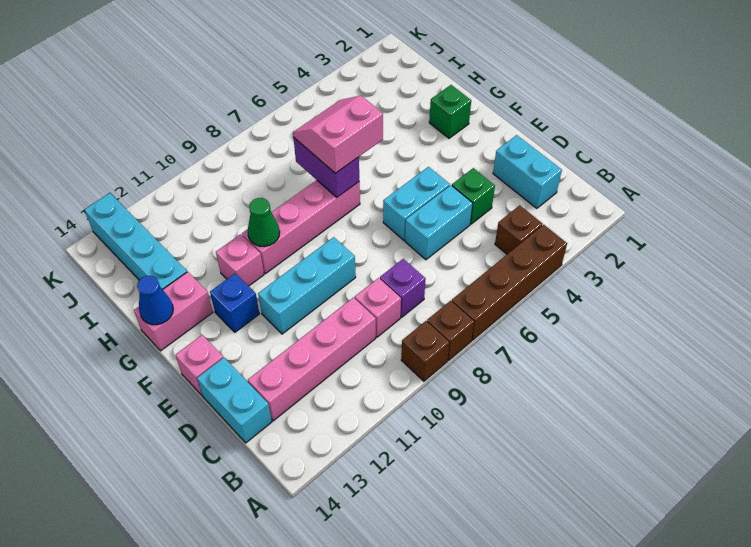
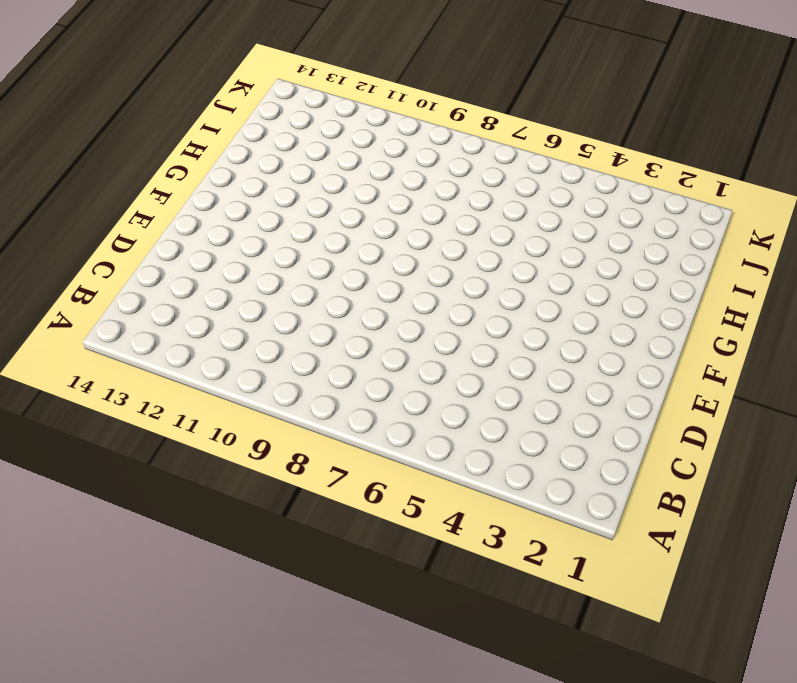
none -> brown 1x4 brick [452,225,567,340]
none -> brown 1x1 brick [427,301,474,361]
none -> brown 1x1 brick [401,321,449,381]

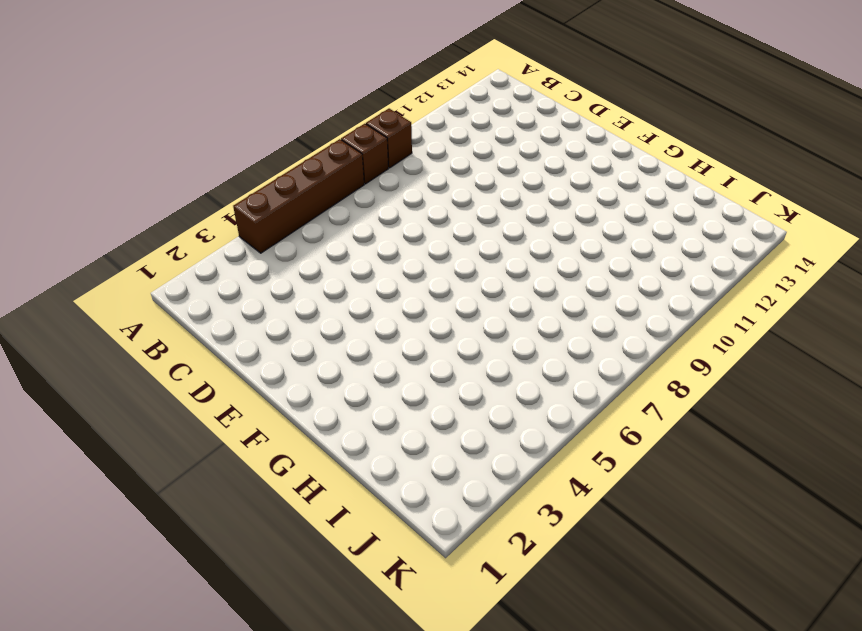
none -> brown 1x1 brick [495,205,542,254]
none -> cyan 1x2 brick [493,135,562,208]
none -> purple 1x1 brick [380,259,426,317]

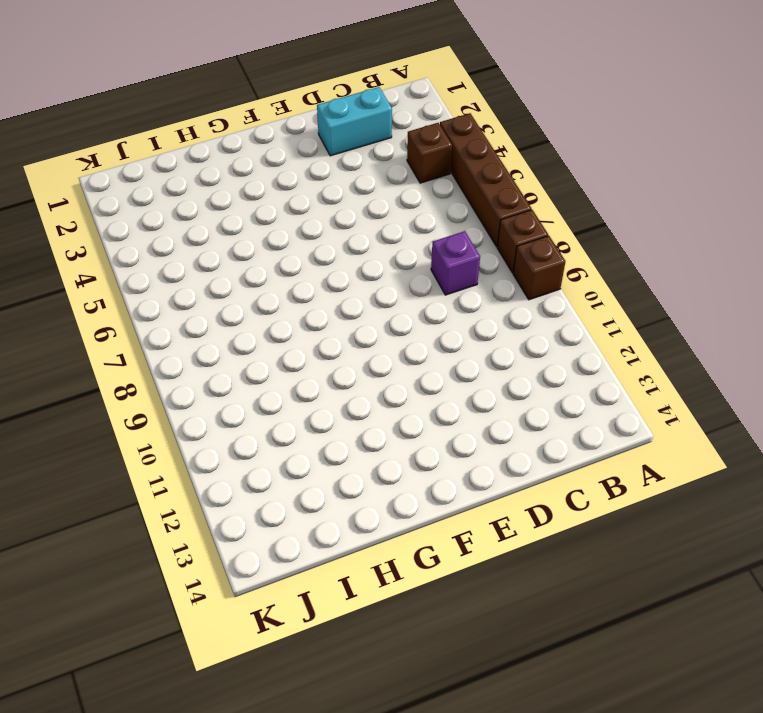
none -> pink 1x1 brick [355,278,401,337]
none -> pink 1x4 brick [248,298,376,421]
none -> cyan 1x2 brick [197,358,272,443]

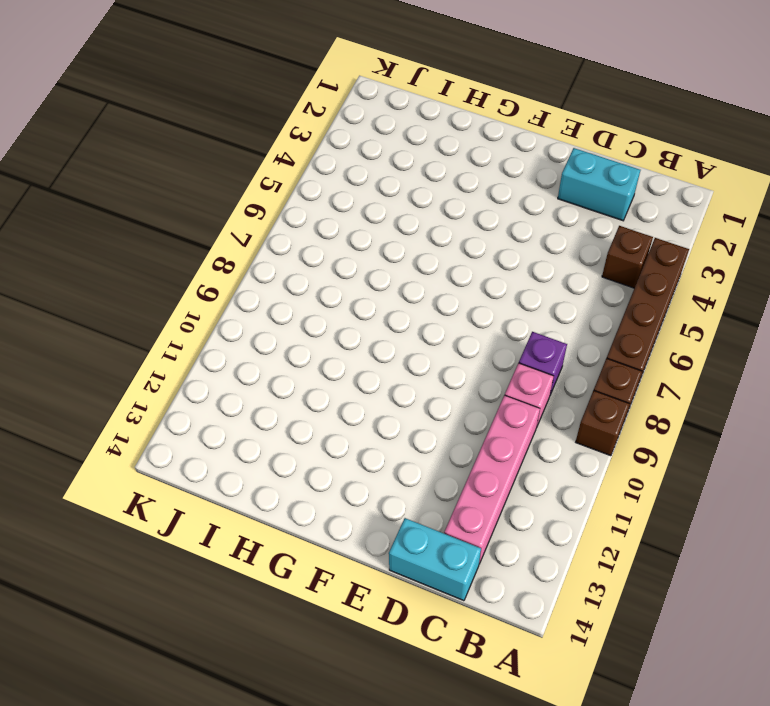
none -> green 1x1 brick [452,168,495,224]
none -> cyan 1x2 brick [405,185,473,260]
none -> cyan 1x2 brick [383,167,450,240]

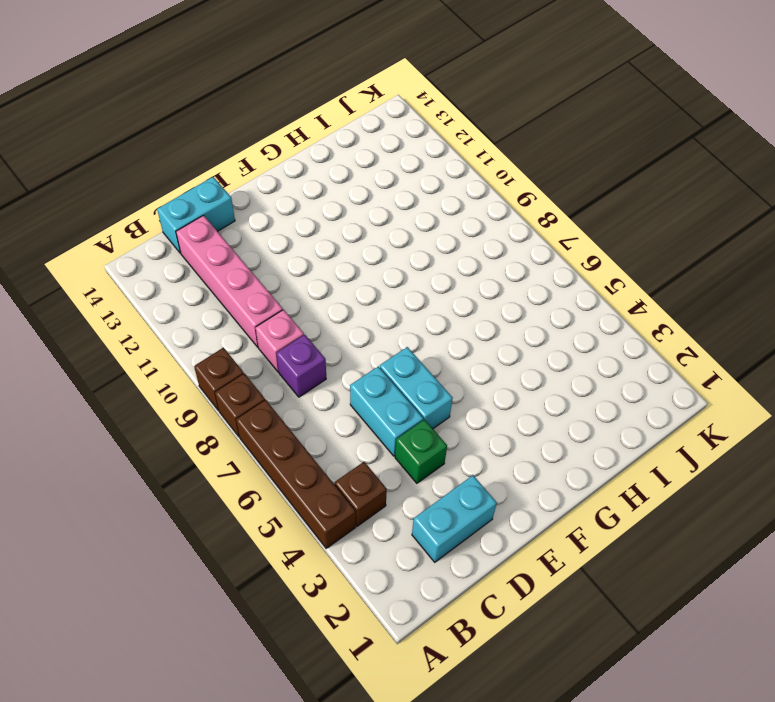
none -> cyan 1x3 brick [258,237,356,334]
none -> pink 1x1 brick [176,335,223,395]
none -> blue 1x1 brick [210,273,259,332]

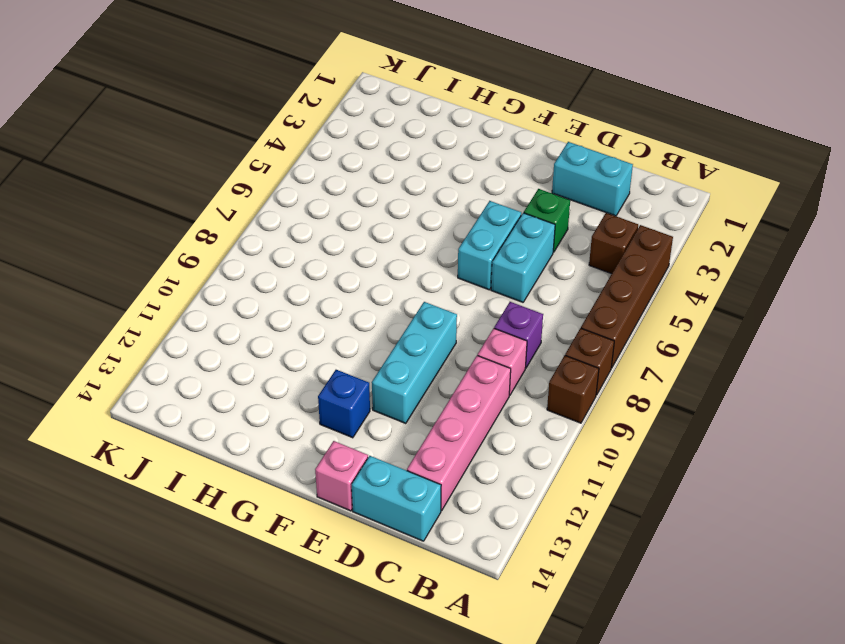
none -> green 1x1 brick [429,85,471,138]
none -> pink 1x4 brick [242,180,360,274]
none -> pink 1x1 brick [216,234,264,286]

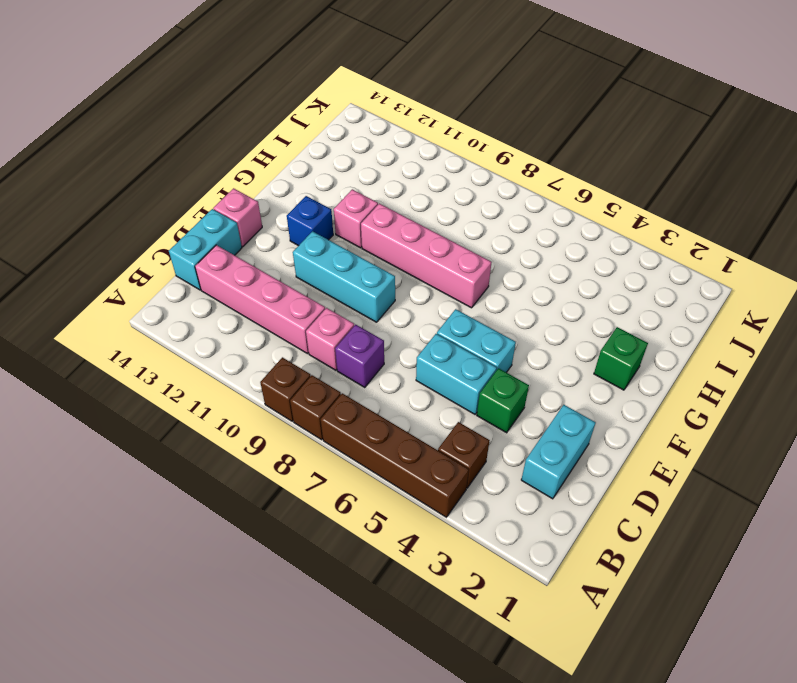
none -> pink 1x2 brick [134,272,213,351]
none -> cyan 1x4 brick [84,193,187,290]
none -> purple 1x2 brick [293,137,359,197]

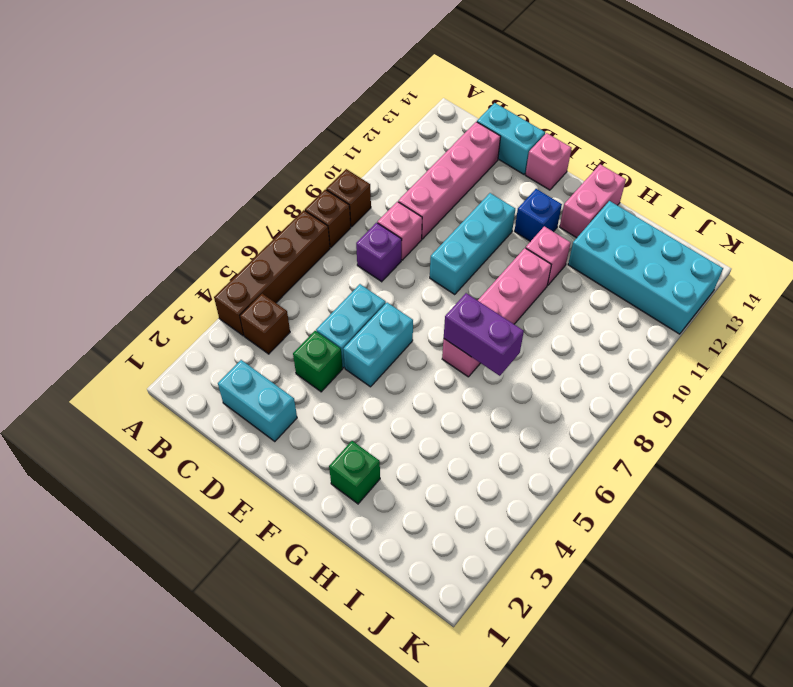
cyan 2x4 brick [568,201,723,334] -> cyan 1x4 brick [84,193,187,290]
none -> green 1x1 cone [248,198,280,247]
none -> blue 1x1 cone [137,276,173,325]
none -> pink 2x2 slope [293,96,383,173]

